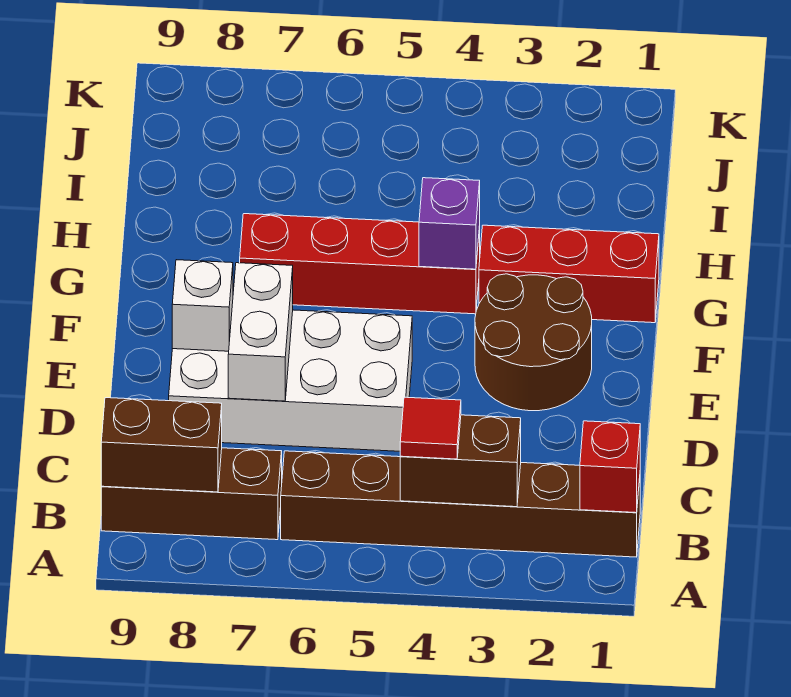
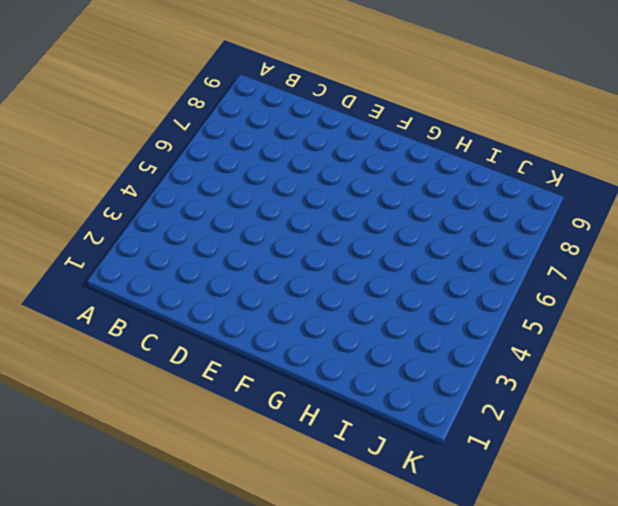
none -> brown 1x6 brick [281,451,640,557]
none -> brown 1x3 brick [101,448,282,540]
none -> white 2x4 brick [169,310,412,451]

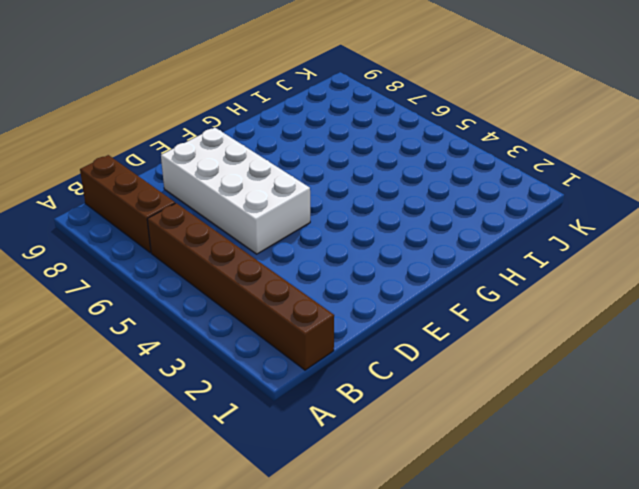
none -> brown 2x2 round brick [475,274,592,411]
none -> red 1x3 brick [479,225,659,323]
none -> red 1x4 brick [240,214,480,314]

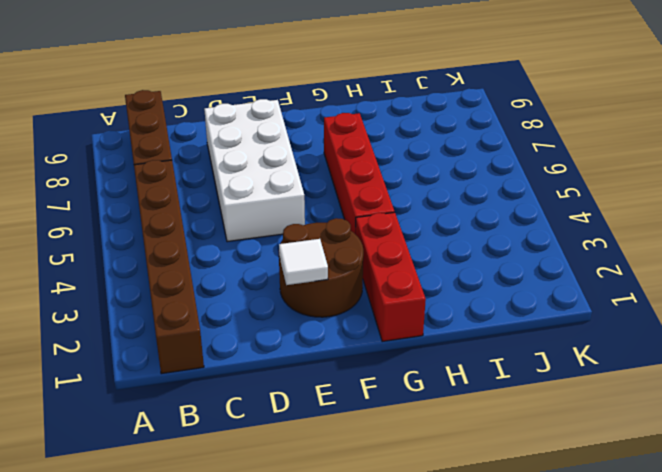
white 1x1 tile [279,239,328,285] -> none
none -> red 1x1 brick [580,421,640,513]
none -> brown 1x2 brick [400,415,521,507]
none -> brown 1x2 brick [101,398,222,492]

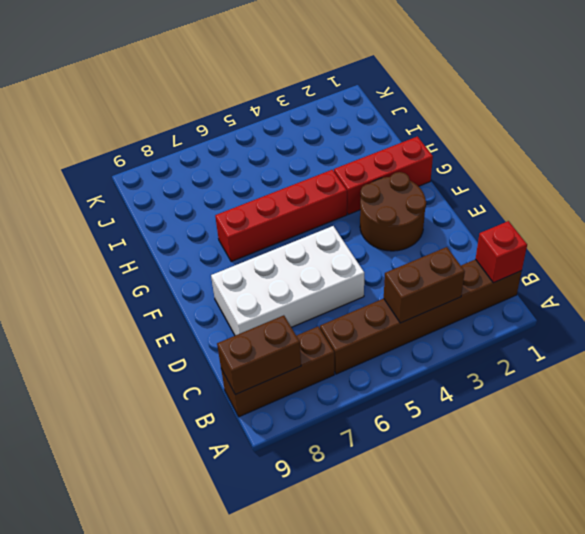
none -> white 1x2 brick [228,263,293,401]
none -> white 1x1 brick [172,260,233,351]
none -> purple 1x1 brick [419,178,480,269]

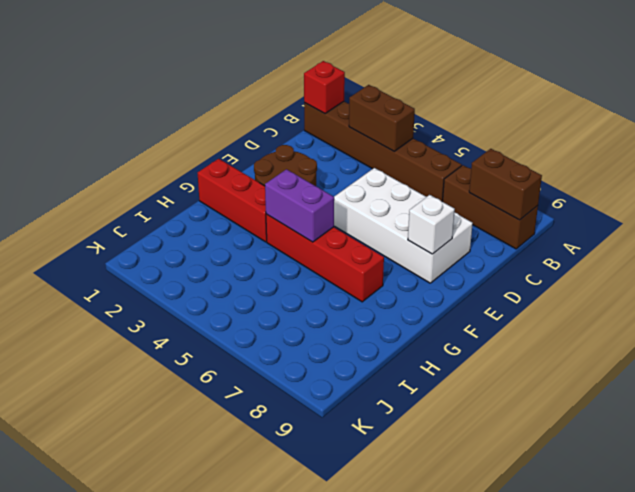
purple 1x2 brick [265,169,334,242] -> purple 1x1 brick [419,178,480,269]
none -> white 1x2 brick [228,263,293,401]
none -> red 1x1 tile [400,397,461,459]

